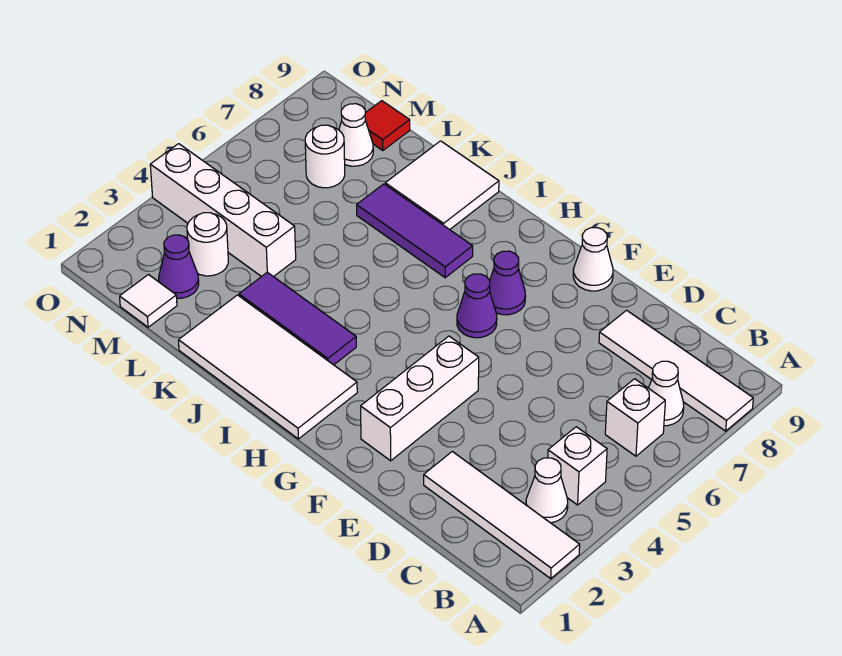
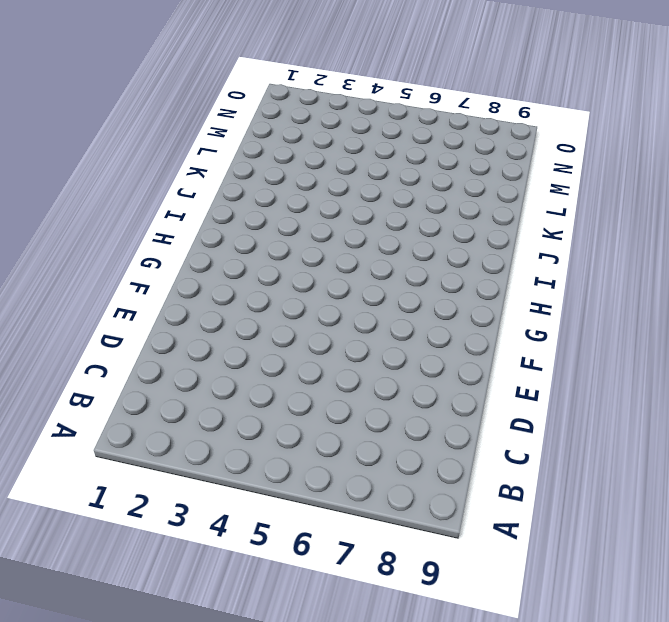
none -> white 1x4 tile [424,452,580,578]
none -> white 1x4 tile [599,310,753,431]
none -> white 1x1 cone [526,458,568,523]

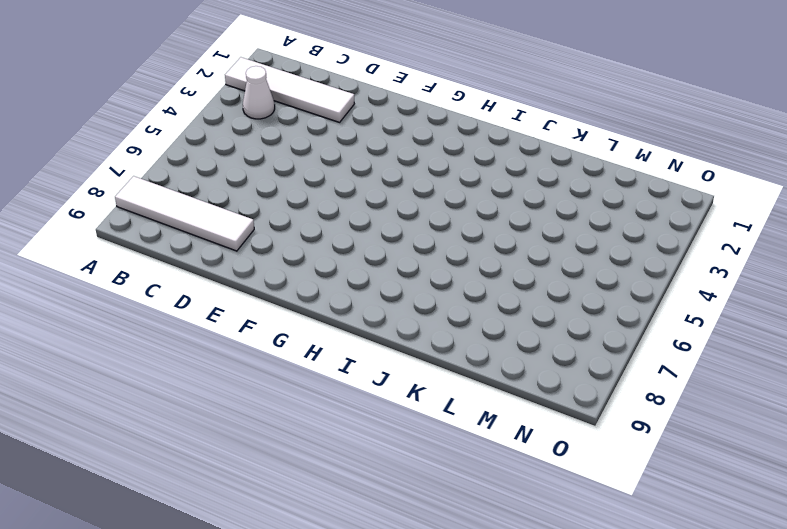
none -> white 1x1 brick [548,427,607,505]
none -> white 1x1 brick [605,379,665,456]
none -> white 1x1 cone [649,361,684,426]

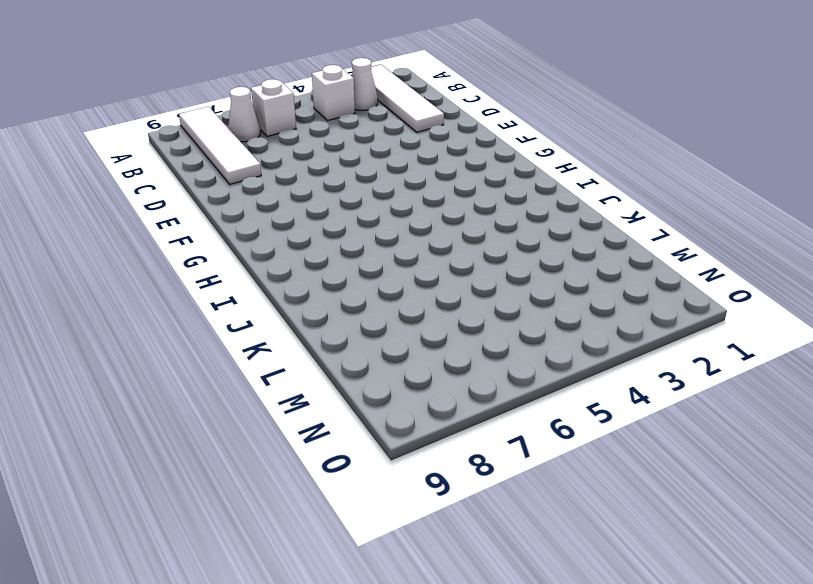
none -> white 1x3 brick [361,336,479,461]
none -> white 1x1 cone [573,228,613,291]
none -> purple 1x1 cone [457,274,497,338]

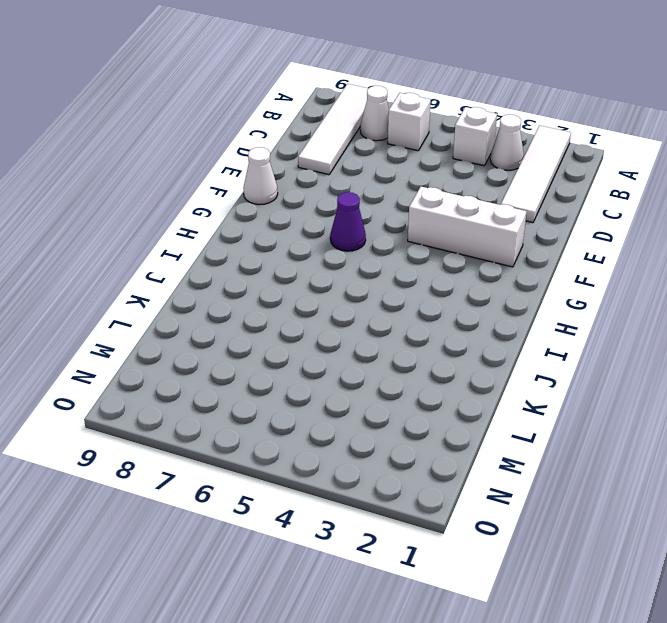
none -> purple 1x1 cone [490,251,526,315]
none -> white 2x4 tile [179,295,357,439]
none -> purple 1x3 tile [239,272,356,365]

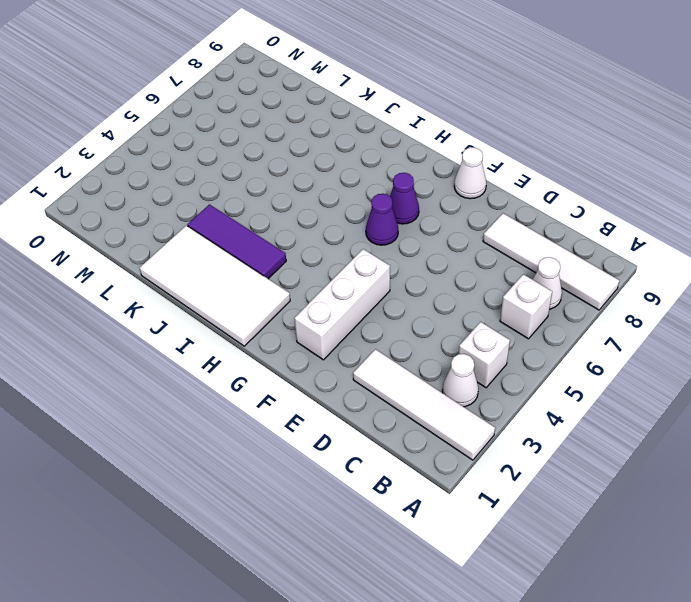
none -> purple 1x3 tile [357,184,473,278]
none -> white 2x2 tile [385,141,499,230]
none -> white 1x4 brick [150,144,296,277]

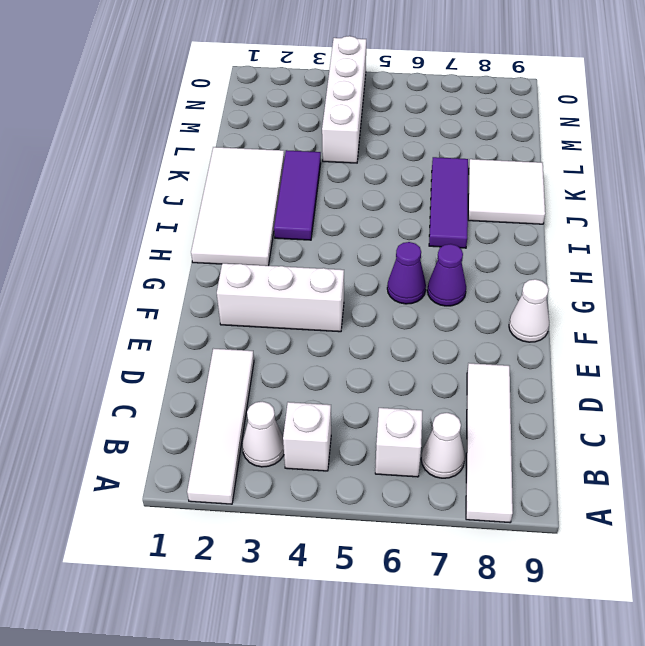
none -> white 1x1 tile [120,275,177,327]
none -> purple 1x1 cone [159,235,199,298]
none -> white 1x1 round brick [187,213,228,276]

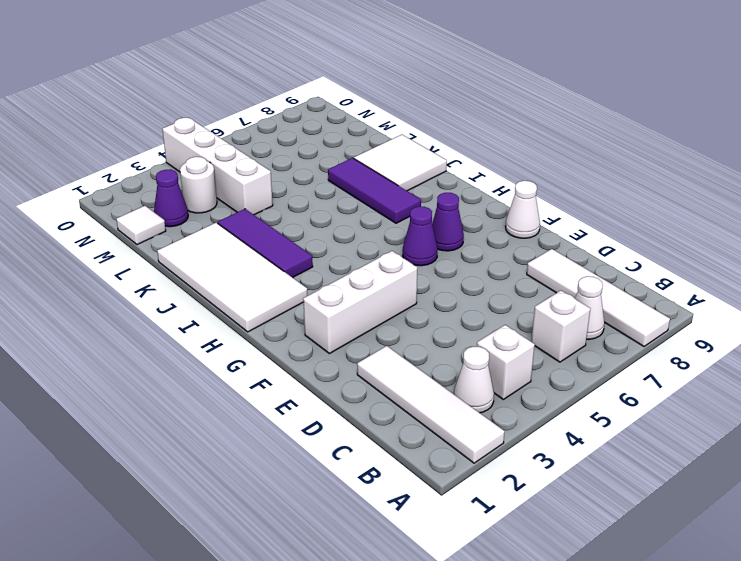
none -> white 1x1 round brick [305,125,345,188]
none -> white 1x1 cone [339,104,373,166]
none -> red 1x1 tile [365,101,410,151]

